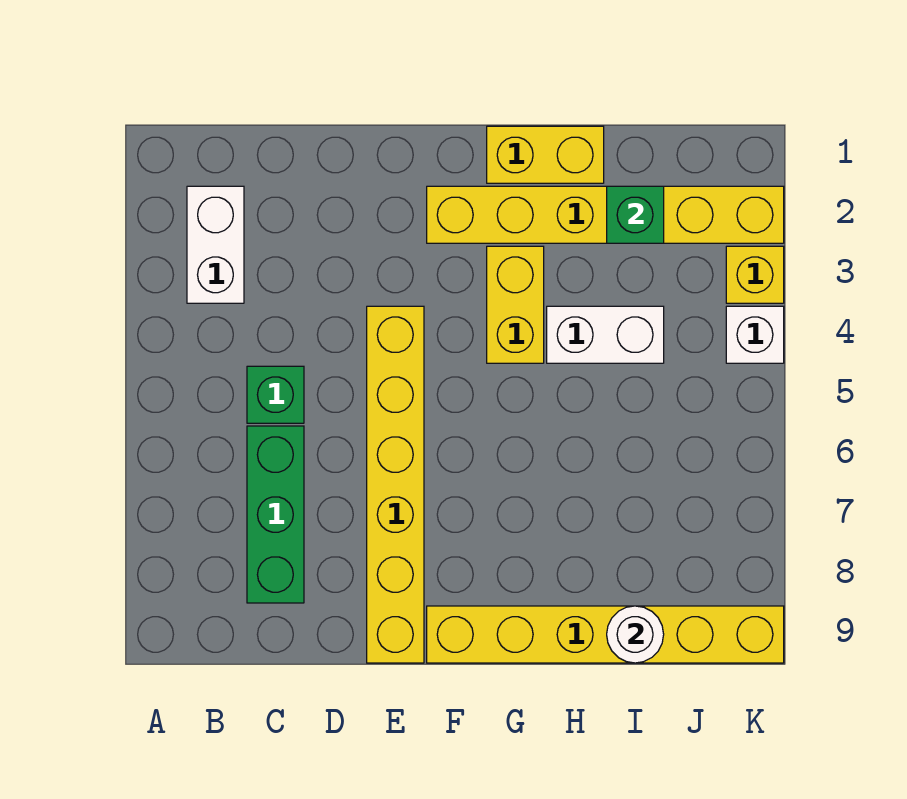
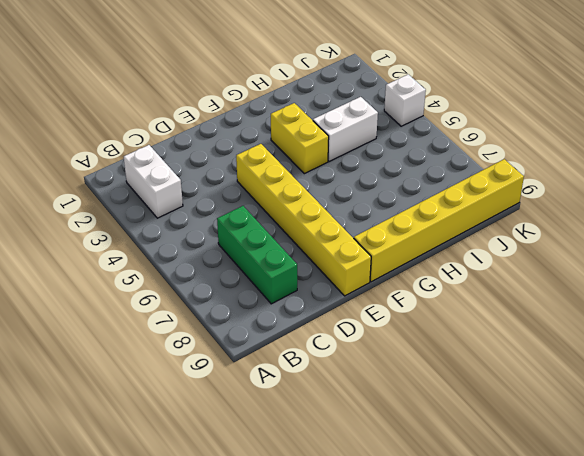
none -> green 1x1 brick [247,366,304,423]
none -> yellow 1x6 brick [427,186,784,243]
none -> yellow 1x2 brick [487,126,604,183]

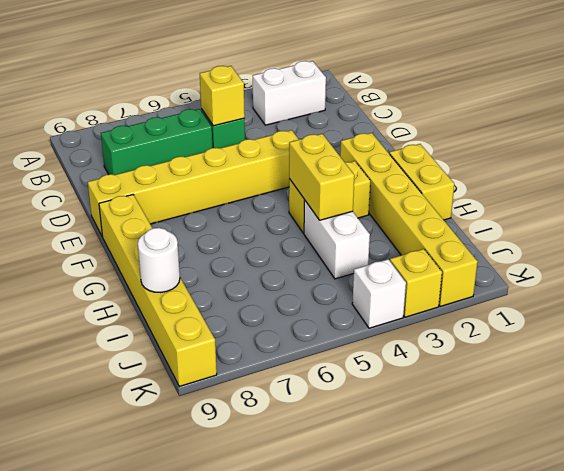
yellow 1x1 brick [200,66,245,126] -> none
yellow 1x2 brick [289,134,354,220] -> none
none -> green 1x1 brick [607,186,664,243]

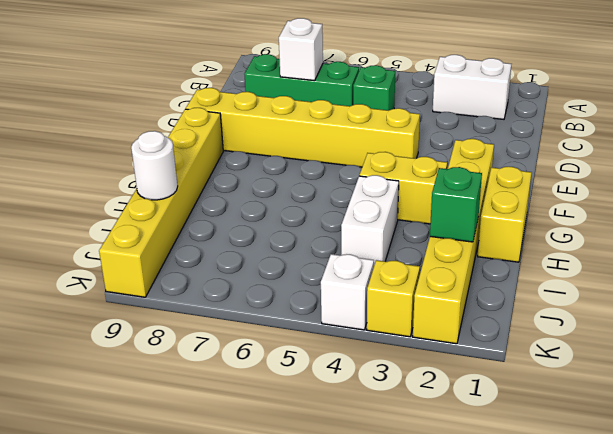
white 1x1 brick [279,18,323,81] -> none

